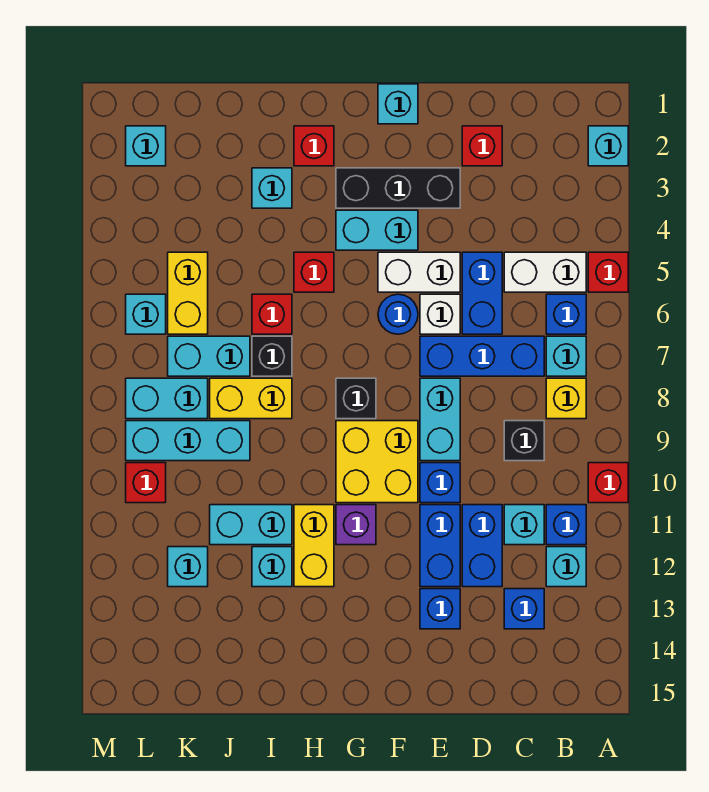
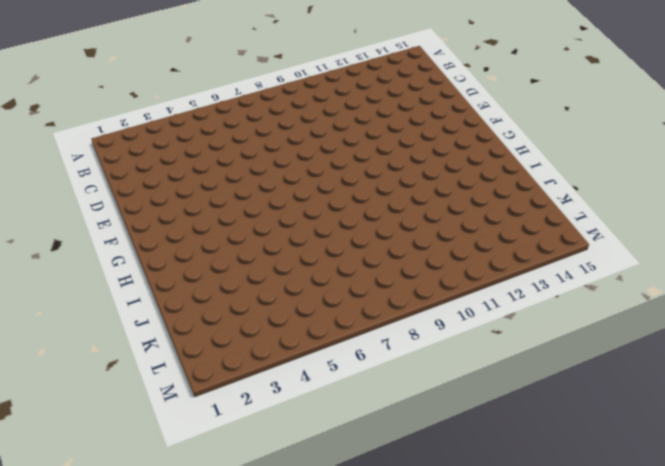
none -> cyan 1x1 brick [588,126,628,166]
none -> red 1x1 brick [588,252,628,292]
none -> red 1x1 brick [588,463,628,503]
none -> white 1x2 brick [504,252,586,292]

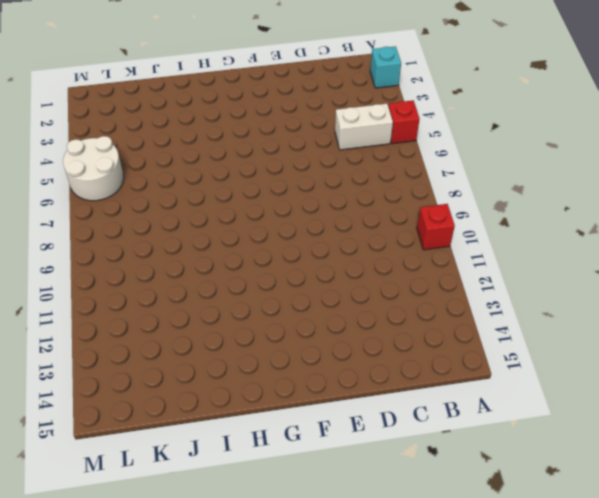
white 2x2 round brick [63,136,124,201] -> cyan 1x1 brick [126,294,166,334]
none -> blue 1x1 brick [546,294,586,334]
none -> cyan 1x1 brick [546,336,586,376]
none -> yellow 1x1 brick [546,378,586,419]
none -> blue 1x1 brick [546,505,586,545]

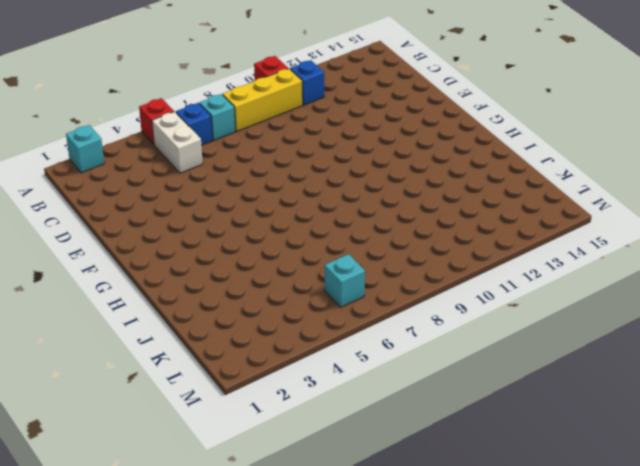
yellow 1x3 brick [222,68,303,131] -> yellow 1x1 brick [546,378,586,419]
none -> cyan 1x1 brick [546,547,586,587]
none -> blue 1x3 brick [420,336,544,376]
none -> black 1x1 brick [504,421,544,461]
none -> cyan 1x1 brick [504,505,544,545]

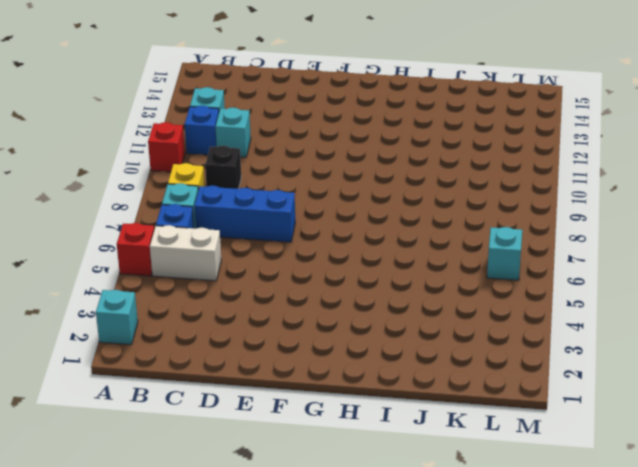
none -> blue 1x1 brick [504,589,544,629]
none -> red 1x1 brick [462,126,502,166]
none -> blue 1x2 brick [462,252,502,334]
none -> blue 1x2 brick [462,505,502,587]

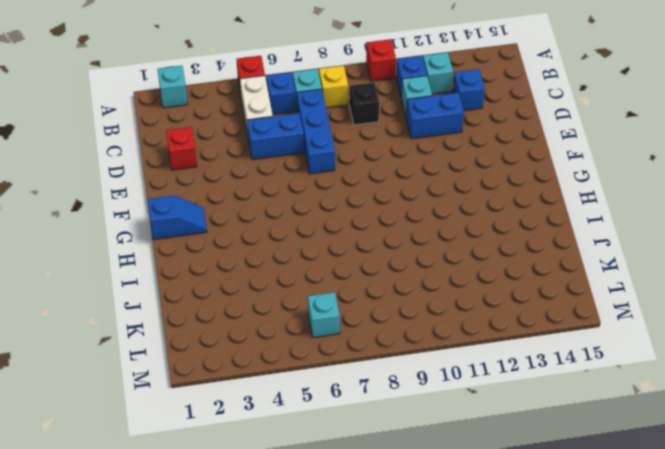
blue 1x2 slope [147,196,207,240] -> none
none -> black 1x3 brick [336,168,460,208]
none -> white 1x2 brick [378,252,460,292]
none -> white 1x1 brick [420,294,460,334]
none -> cyan 1x2 brick [420,378,460,461]

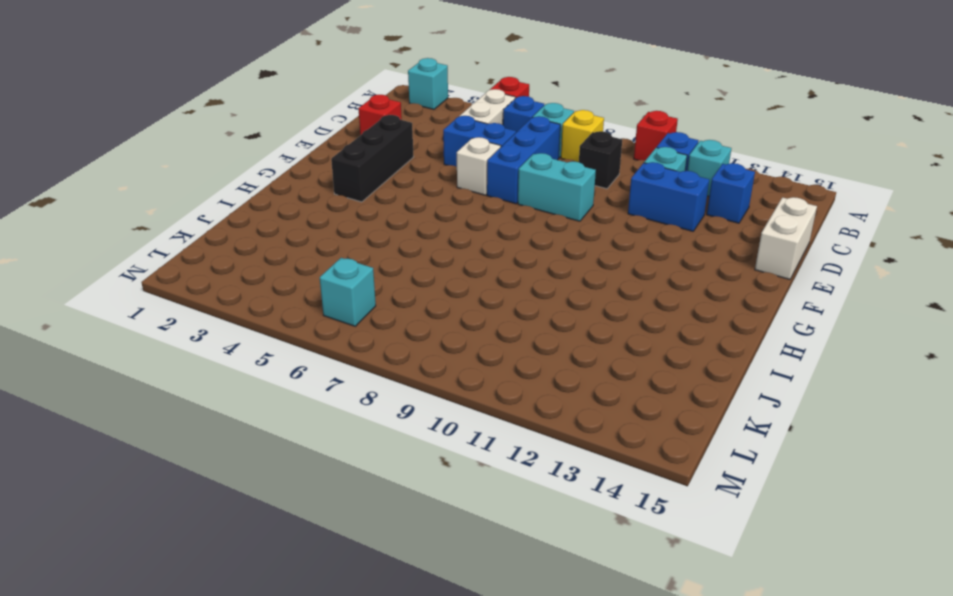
white 1x2 brick [755,197,817,279] -> white 1x2 brick moved to [378,252,460,292]
none -> blue 1x1 brick [420,463,460,503]
none -> blue 1x2 brick [420,505,460,587]
none -> blue 1x1 brick [420,589,460,629]
none -> cyan 1x1 brick [378,84,418,124]

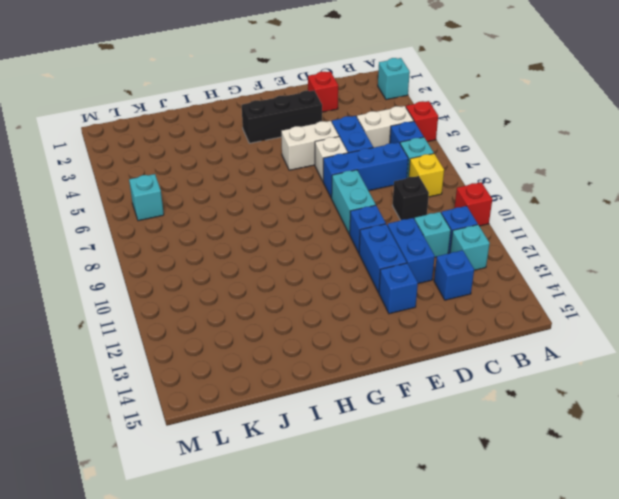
none -> cyan 1x1 brick [378,84,418,124]
none -> cyan 1x2 brick [336,210,418,250]
none -> blue 1x1 round brick [378,294,418,334]
none -> yellow 2x2 brick [336,421,418,503]

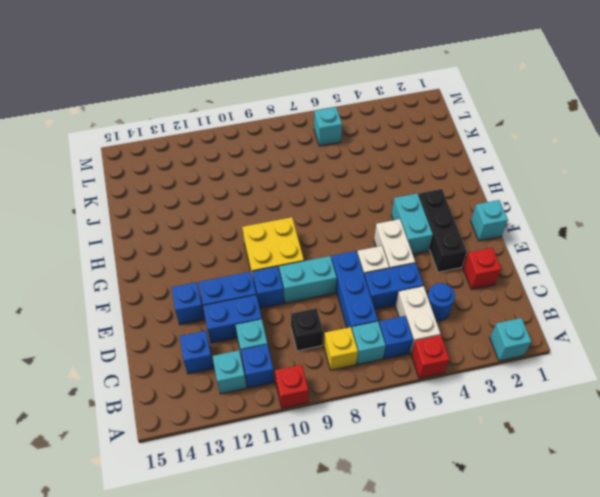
blue 1x1 round brick [428,283,455,321] -> blue 1x1 round brick moved to [378,294,418,334]
none -> black 1x1 brick [336,378,376,419]
none -> purple 1x1 brick [336,505,376,545]
none -> red 1x1 brick [294,126,334,166]
none -> red 1x1 brick [294,252,334,292]

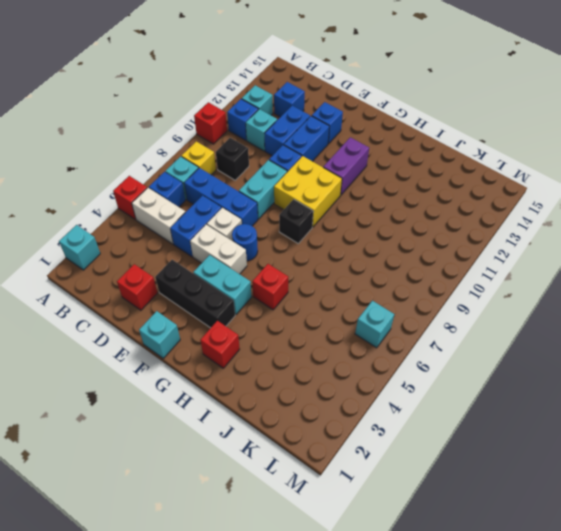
purple 1x2 brick [323,137,369,195] -> purple 1x1 brick [336,505,376,545]
none -> yellow 1x2 brick [294,505,334,587]
none -> cyan 1x1 brick [252,168,292,208]
none -> red 1x1 brick [252,294,292,334]
none -> black 1x1 brick [252,336,292,376]

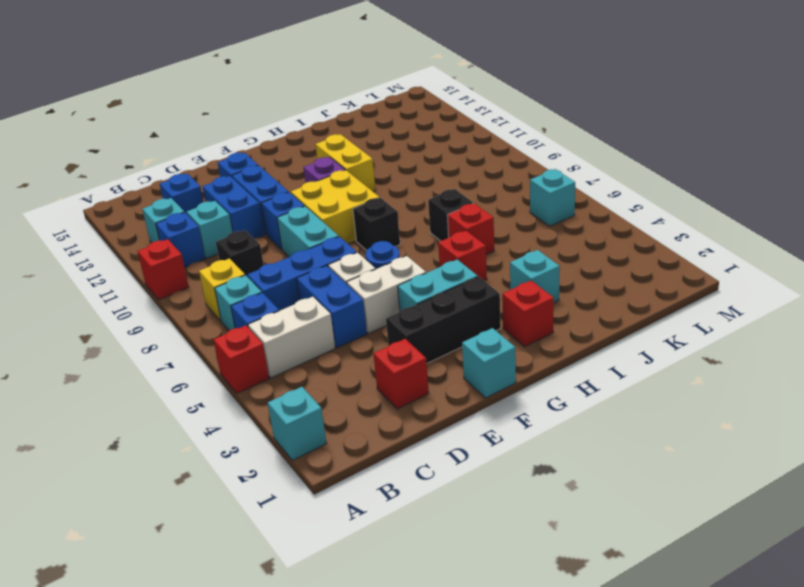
none -> yellow 1x2 brick [210,378,292,419]
none -> cyan 1x2 brick [210,505,292,545]
none -> cyan 1x1 brick [252,547,292,587]
none -> cyan 1x2 brick [168,336,250,376]

